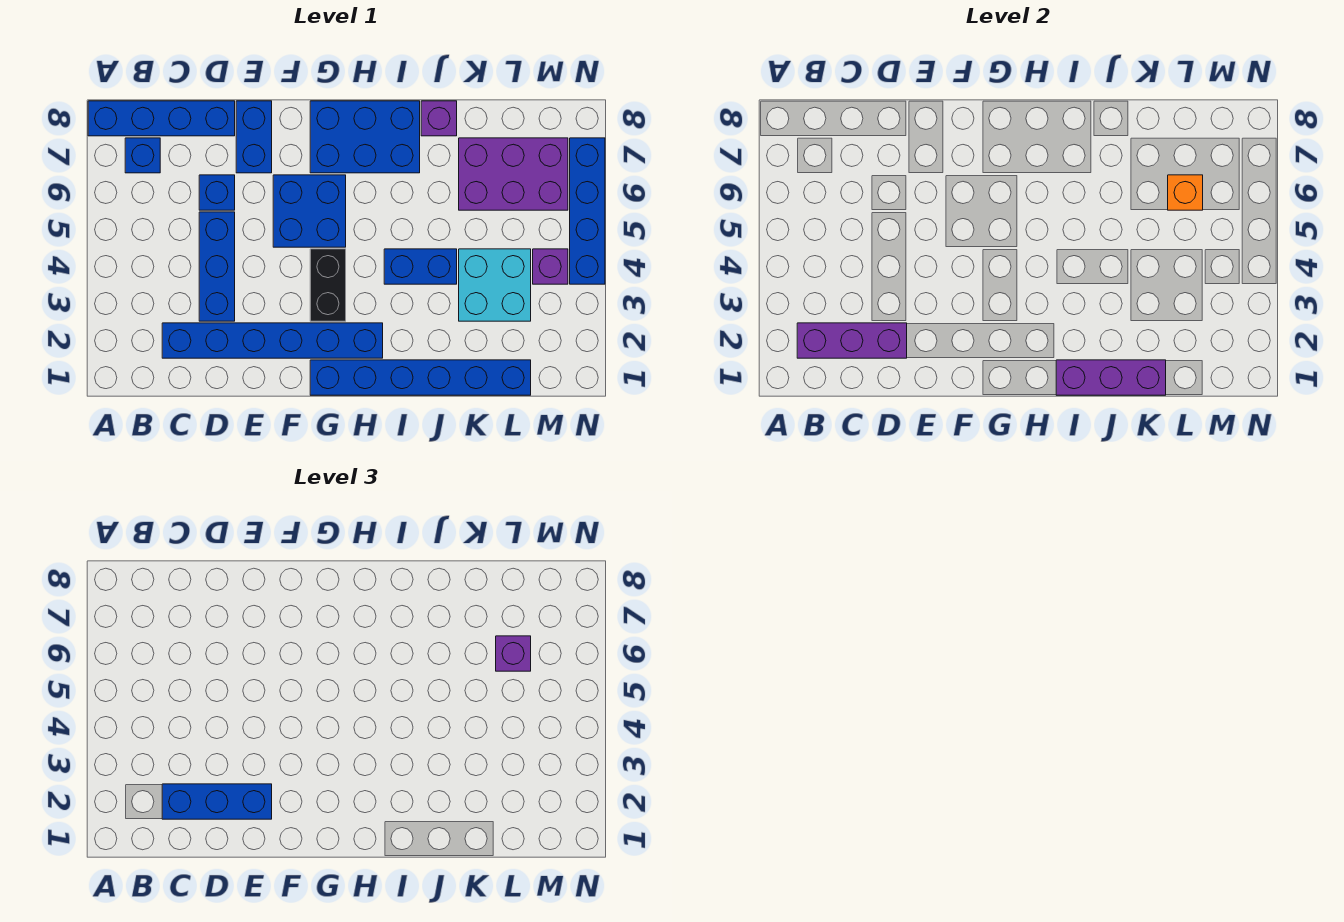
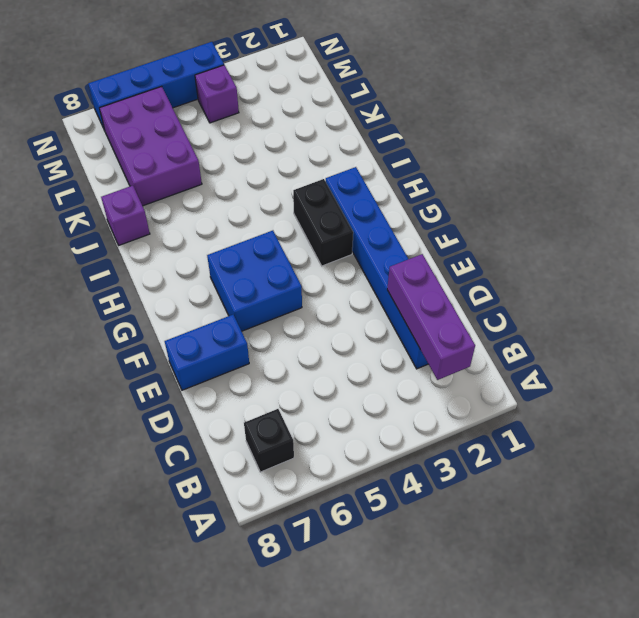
black 1x1 brick [244,409,294,472] -> blue 1x1 brick [125,138,160,173]
black 1x2 brick [293,179,353,266] -> black 1x2 brick turned to [310,249,346,321]
none -> blue 1x4 brick [88,101,235,136]
none -> blue 1x3 brick [199,212,235,321]
none -> blue 1x1 brick [199,175,235,210]

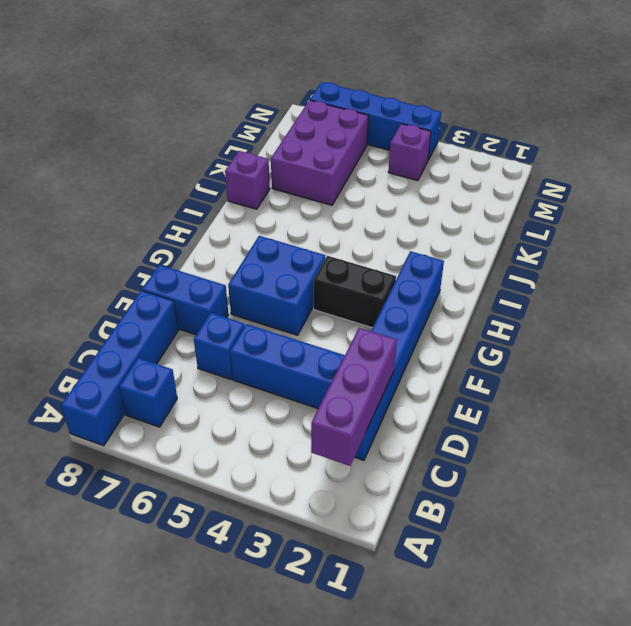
none -> blue 1x6 brick [310,360,531,395]
none -> blue 2x3 brick [310,101,420,173]
none -> blue 1x2 brick [384,249,457,284]

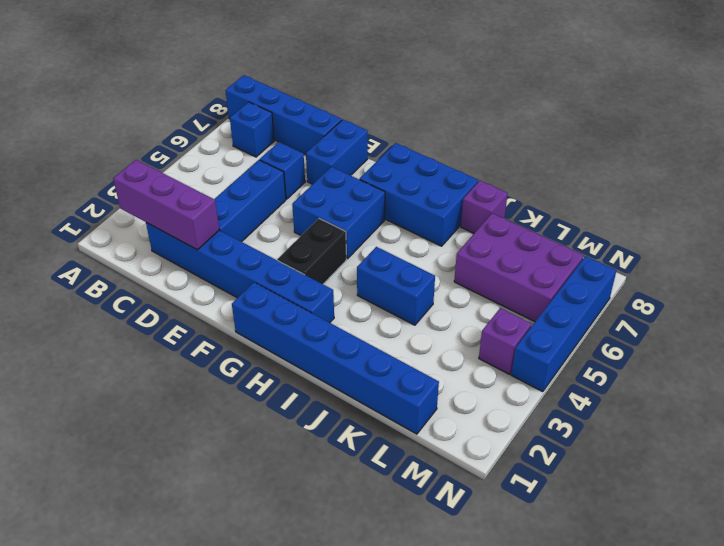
none -> cyan 2x2 brick [459,249,531,321]
none -> purple 1x3 brick [1056,360,1166,395]
none -> orange 1x1 brick [1168,175,1203,210]

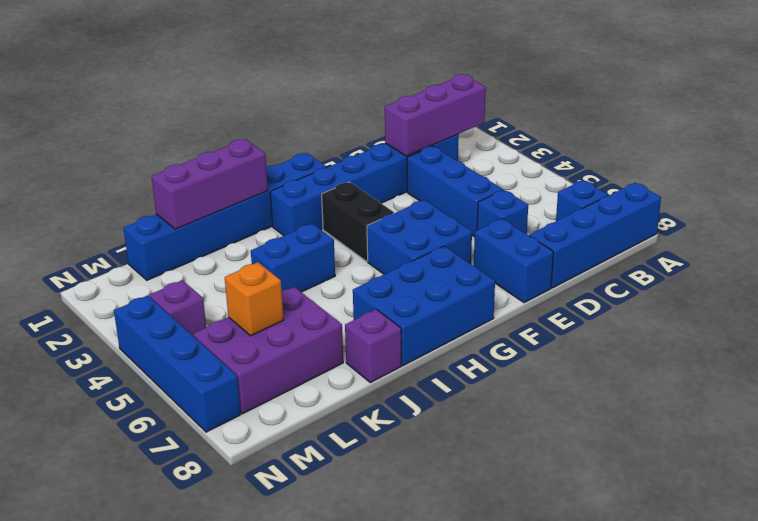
none -> cyan 2x2 brick [459,249,531,321]
none -> blue 1x3 brick [162,784,272,819]
none -> purple 1x1 brick [496,636,531,671]

